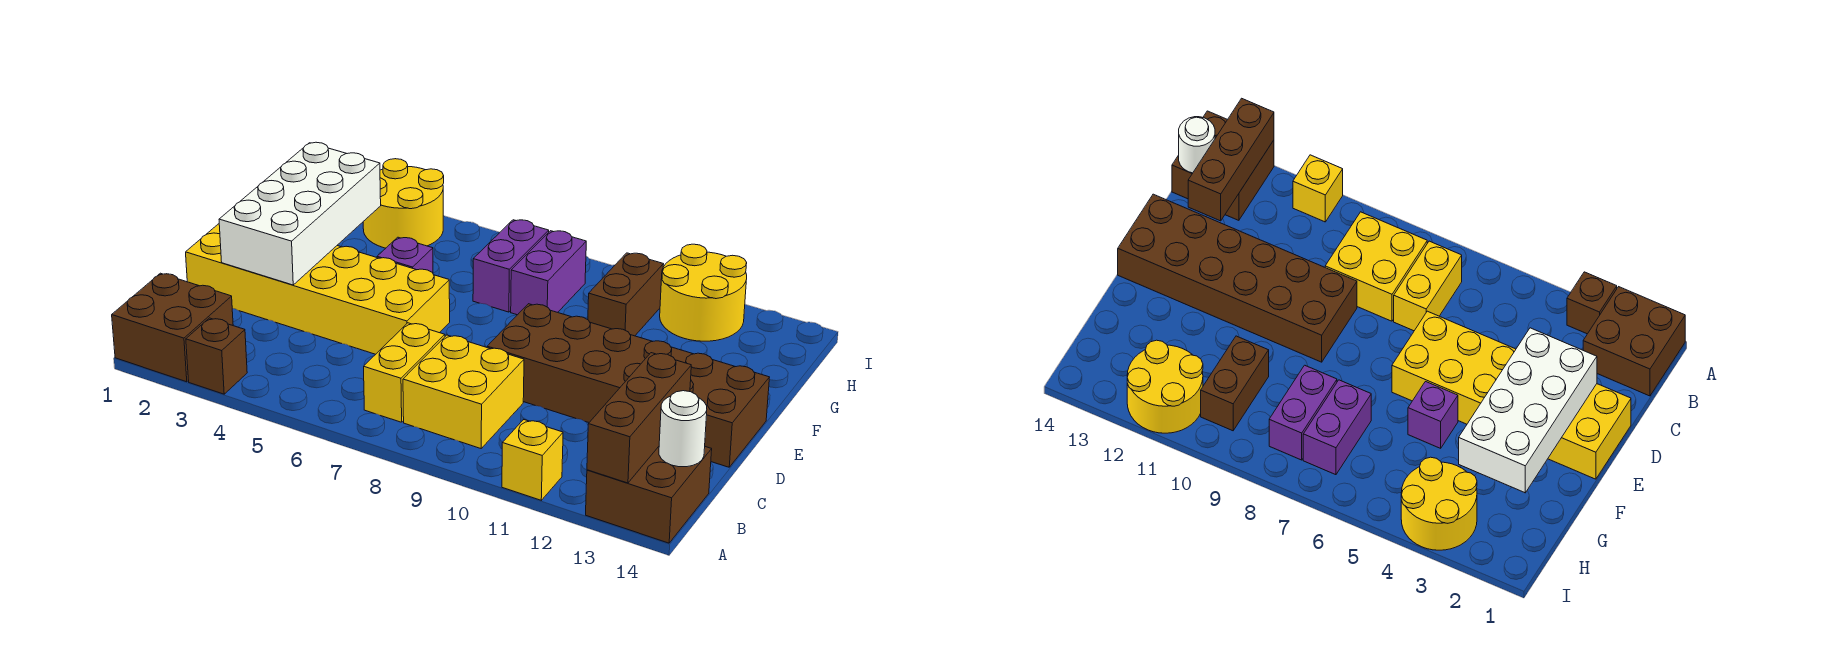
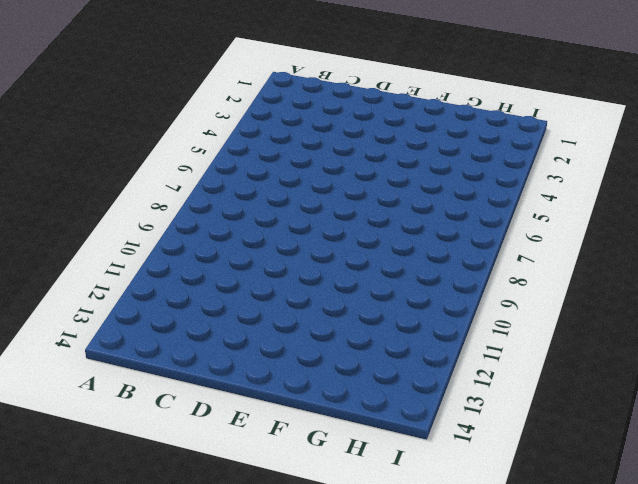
none -> brown 2x2 brick [112,273,233,382]
none -> brown 1x1 brick [186,318,247,394]
none -> yellow 1x1 brick [502,420,563,500]

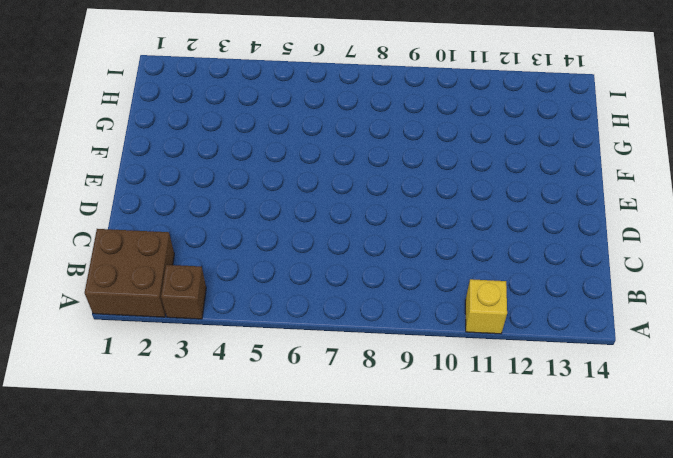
none -> brown 2x2 brick [586,447,712,543]
none -> yellow 1x2 brick [364,323,445,422]
none -> yellow 2x2 brick [403,335,524,448]

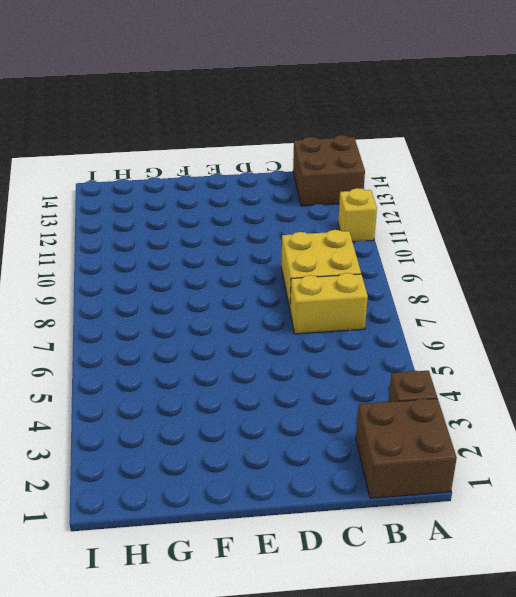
none -> yellow 2x6 brick [186,224,450,354]
none -> brown 2x6 brick [487,304,770,467]
none -> purple 1x1 brick [377,237,433,273]

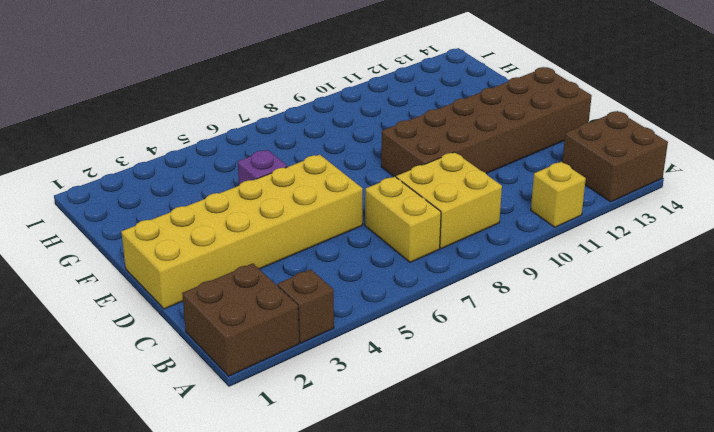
none -> purple 1x2 brick [473,220,549,312]
none -> purple 1x2 brick [511,231,586,315]
none -> brown 1x2 brick [588,253,664,336]

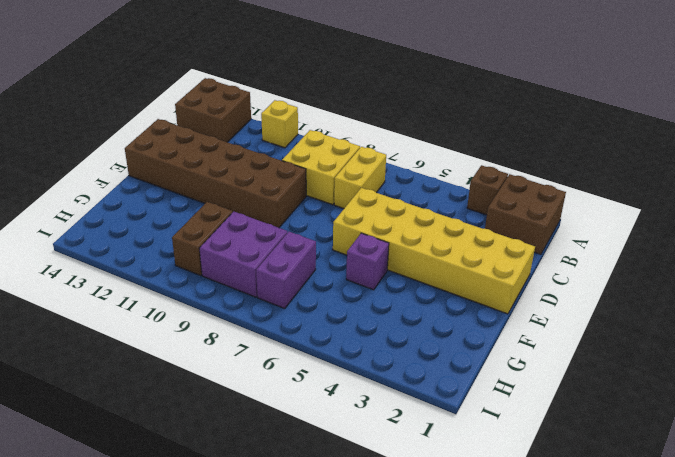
purple 2x2 brick [199,212,287,297] -> purple 1x2 brick [511,231,586,315]
none -> yellow 2x2 round brick [363,159,444,248]
none -> yellow 2x2 round brick [660,244,747,341]
none -> brown 1x3 brick [587,353,691,483]

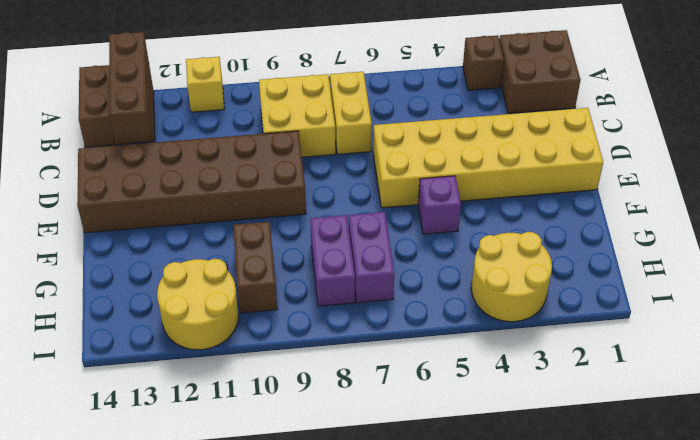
none -> white 1x1 round brick [659,391,707,467]
none -> white 2x4 brick [219,142,381,285]

